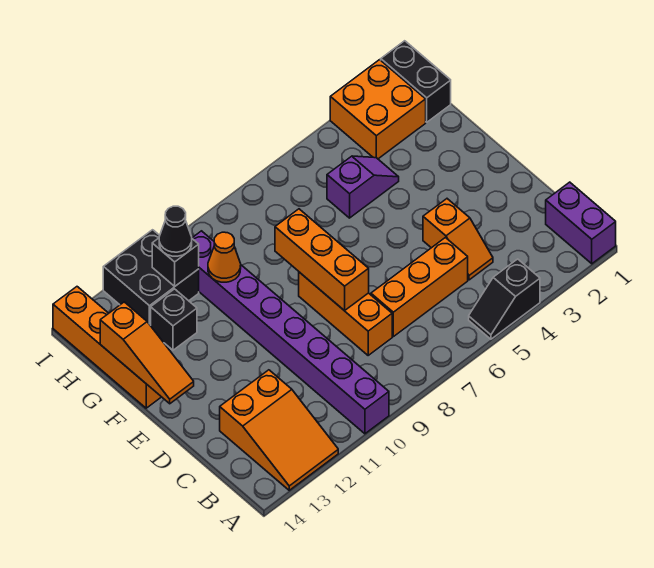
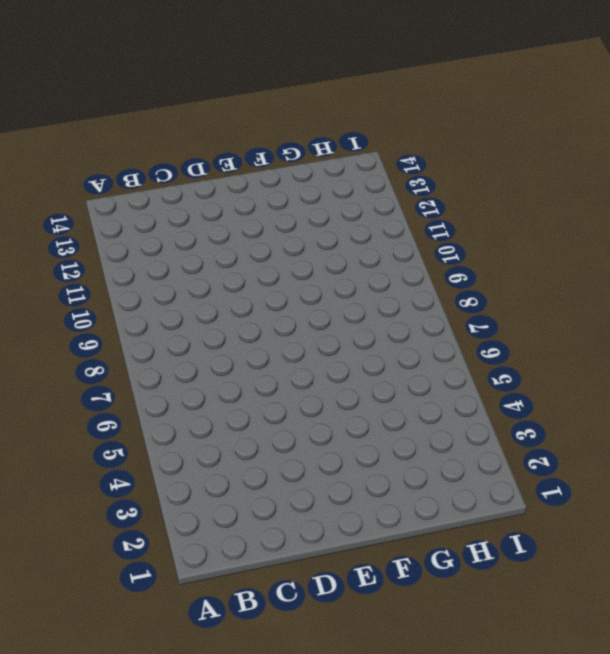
none -> purple 1x2 brick [546,182,616,264]
none -> black 1x2 slope [469,259,540,339]
none -> purple 1x8 brick [192,231,389,434]

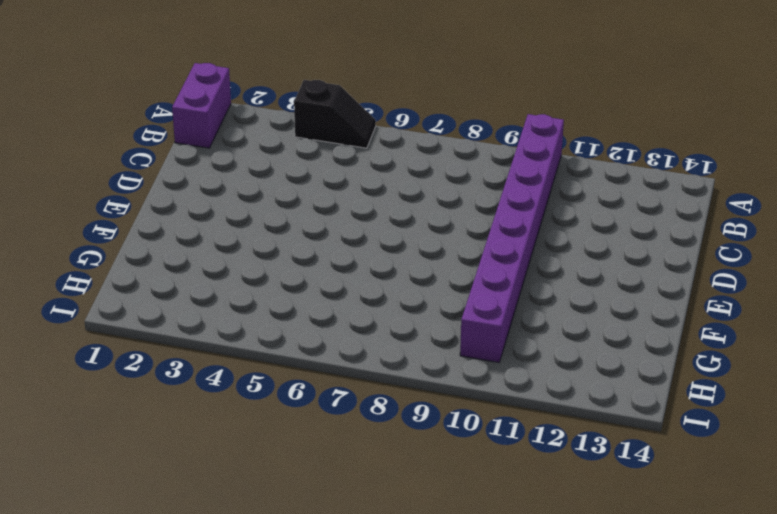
none -> orange 2x3 slope [220,370,338,490]
none -> orange 1x2 slope [423,199,493,280]
none -> orange 1x3 brick [371,238,468,337]

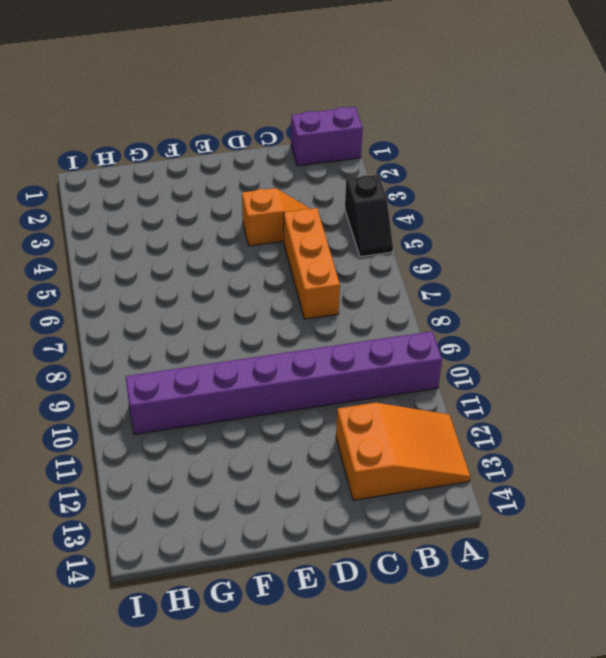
none -> orange 1x3 brick [299,272,392,355]
none -> orange 1x4 brick [53,287,161,408]
none -> purple 1x2 slope [327,156,399,218]

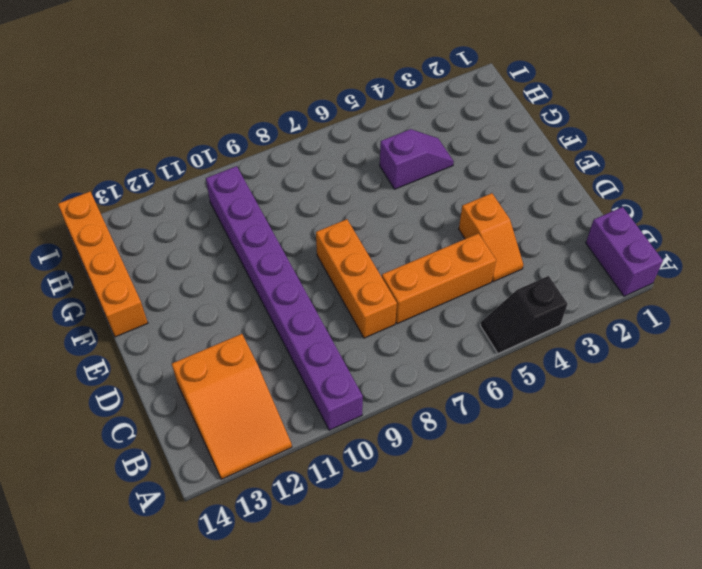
none -> black 1x1 brick [151,289,197,350]
none -> black 1x2 brick [381,41,451,122]
none -> orange 2x2 brick [330,60,426,159]

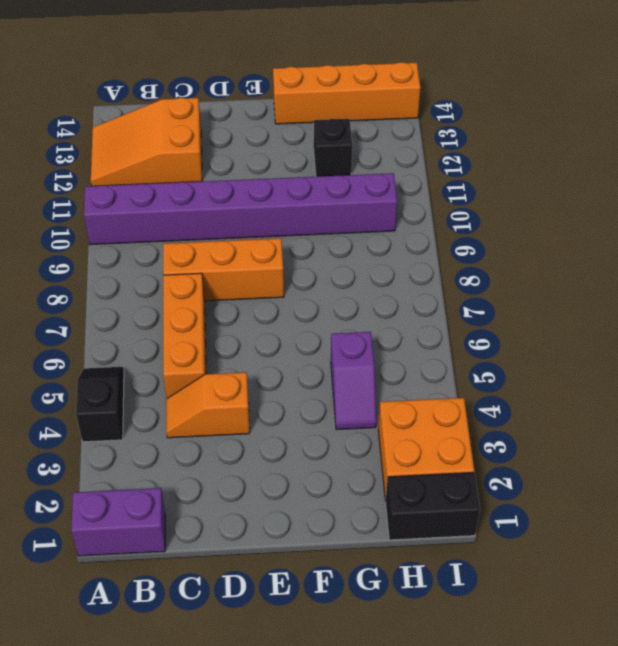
none -> black 2x2 brick [103,230,199,326]
none -> orange 1x3 brick [275,209,369,311]
none -> orange 1x3 slope [100,302,194,404]

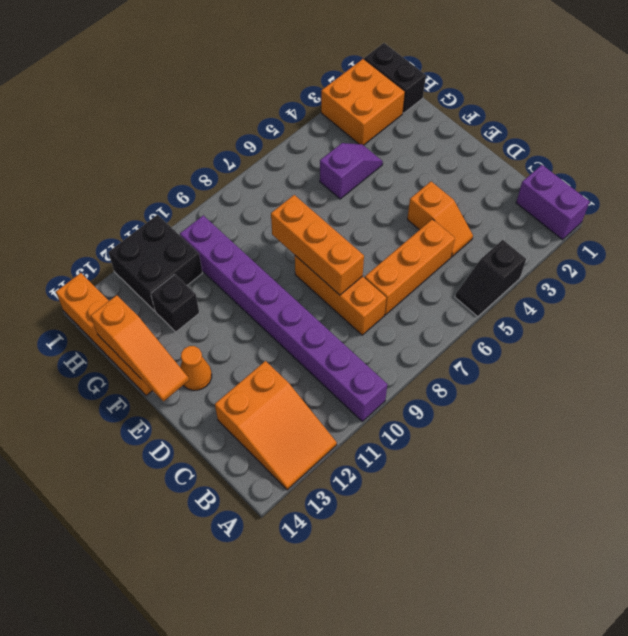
orange 1x1 cone [180,346,212,390] -> orange 1x1 cone moved to [208,232,241,282]
none -> black 1x1 brick [152,238,199,286]
none -> black 1x1 cone [159,206,192,256]

